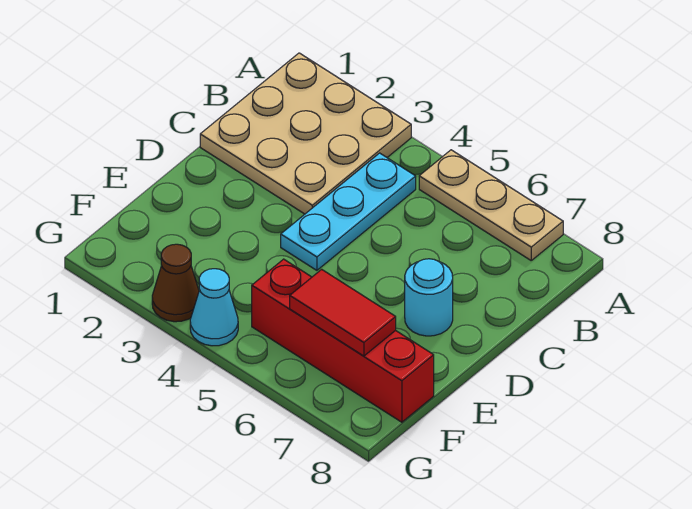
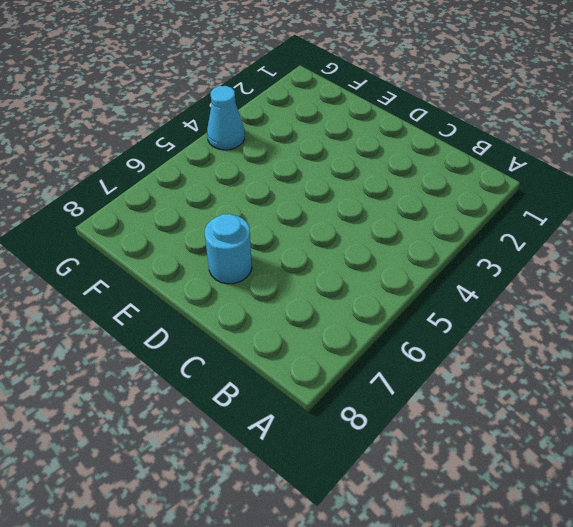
none -> tan 3x3 plate [200,53,411,214]
none -> tan 1x3 plate [419,150,563,260]

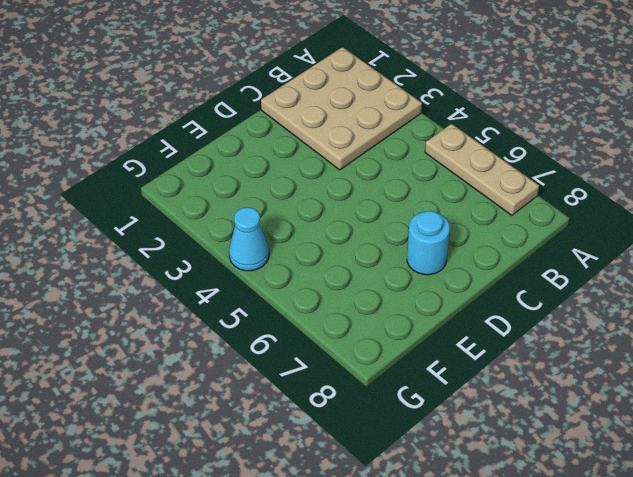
none -> cyan 1x3 plate [281,153,416,270]
none -> red 1x4 brick [252,259,434,422]

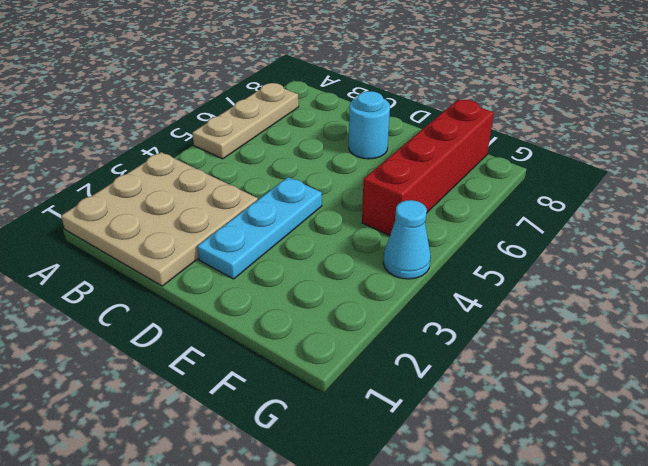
cyan 1x3 plate [197,177,322,279] -> cyan 1x3 plate turned to [281,153,416,270]
none -> brown 1x1 cone [152,244,199,322]
none -> red 1x2 tile [290,269,396,356]

